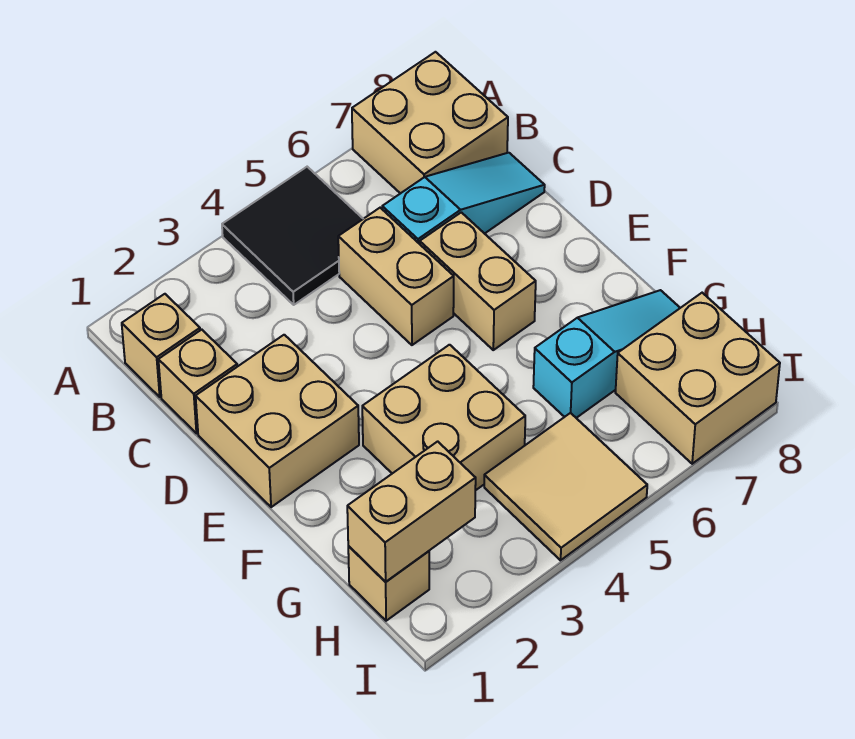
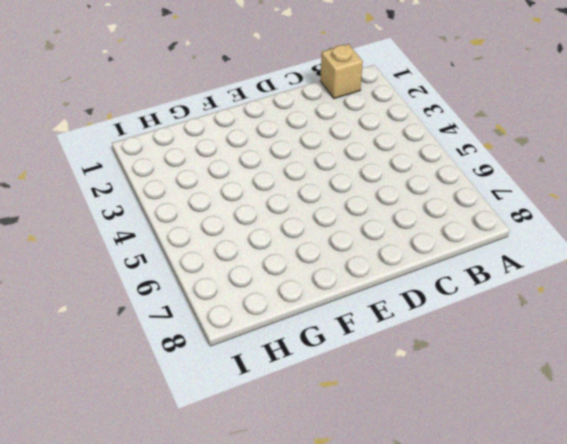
none -> black 2x2 tile [222,167,363,305]
none -> tan 2x2 brick [352,52,508,194]
none -> tan 1x1 brick [158,330,237,433]

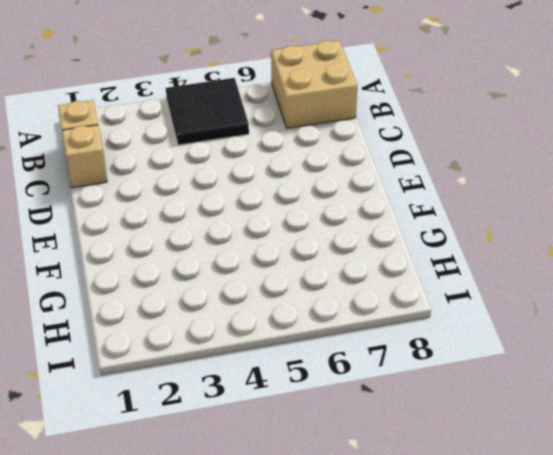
none -> tan 1x2 brick [338,208,454,345]
none -> cyan 1x3 slope [382,153,545,244]
none -> tan 2x2 brick [196,335,359,507]

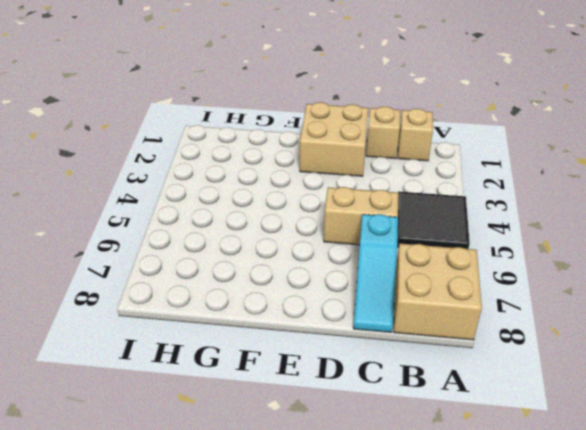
none -> tan 1x2 brick [420,212,536,350]
none -> tan 2x2 brick [362,345,525,491]
none -> cyan 1x3 slope [533,290,680,418]

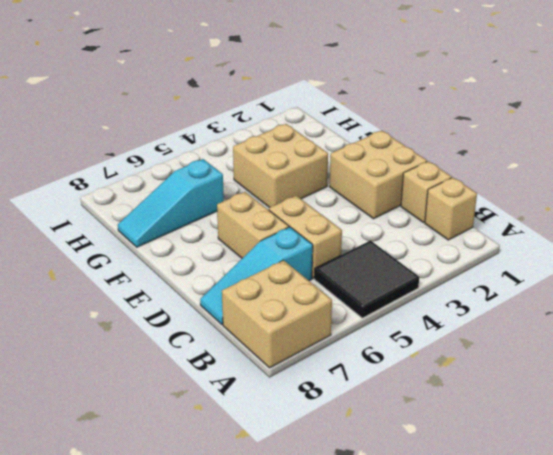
none -> tan 1x1 brick [348,546,429,621]
none -> tan 2x2 tile [484,413,647,560]
none -> tan 2x2 brick [615,293,780,464]

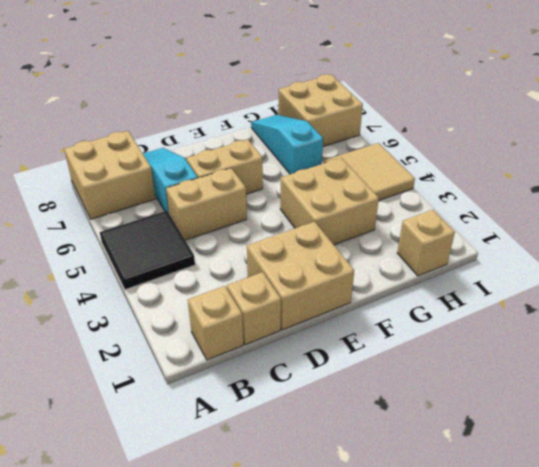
none -> tan 1x2 brick [347,441,476,582]

